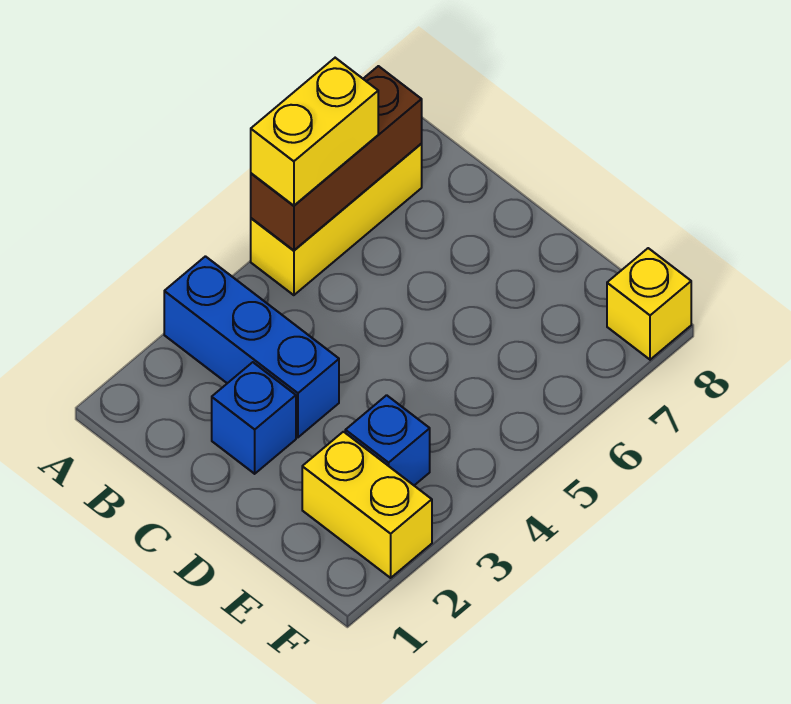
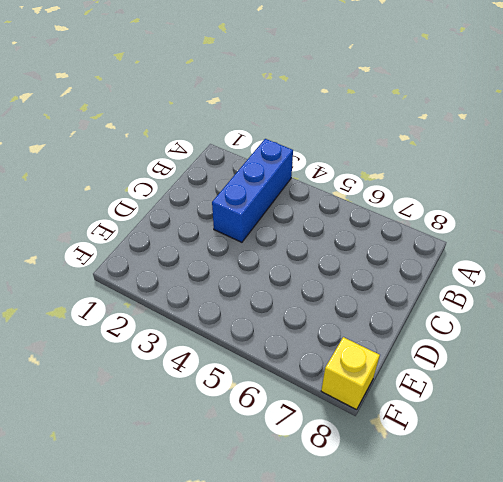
none -> yellow 1x3 brick [251,144,422,295]
none -> blue 1x1 brick [212,362,296,474]

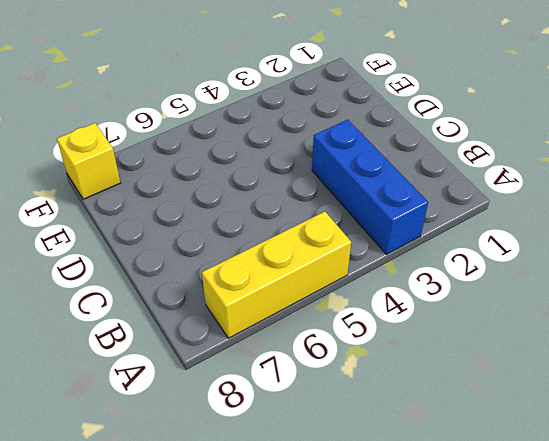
none -> blue 1x1 brick [212,362,296,474]
none -> yellow 1x2 brick [302,432,432,578]

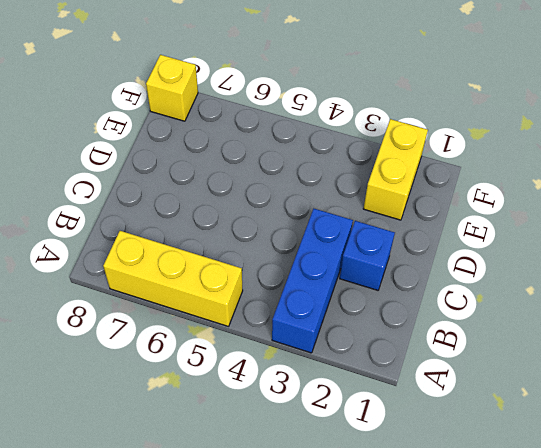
none -> blue 1x1 brick [345,395,430,485]
none -> brown 1x3 brick [251,66,422,250]

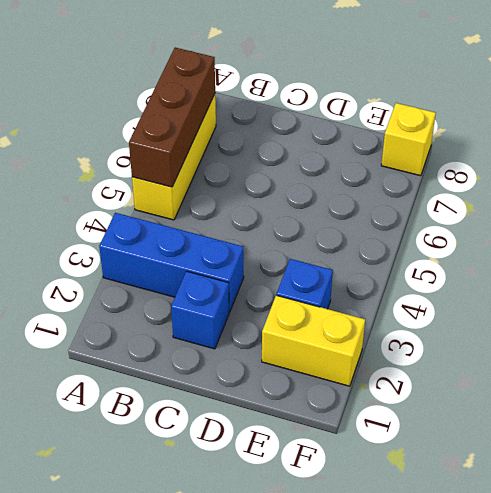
none -> yellow 1x2 brick [251,58,378,206]

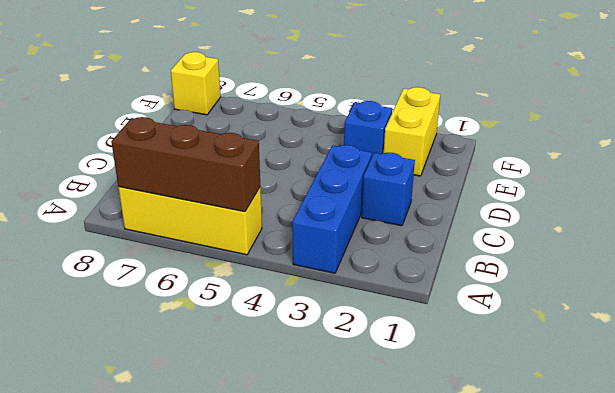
none -> yellow 1x2 brick [251,58,378,206]

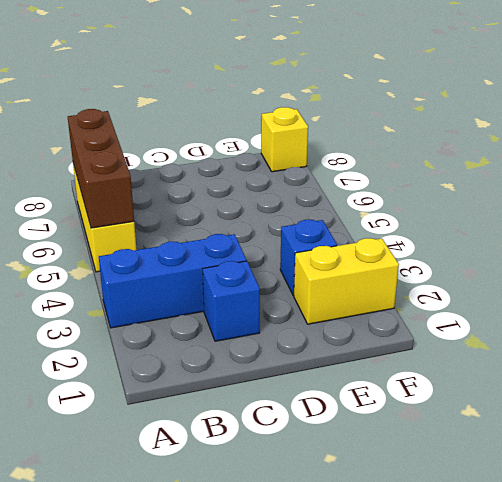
none -> yellow 1x2 brick [251,58,378,206]

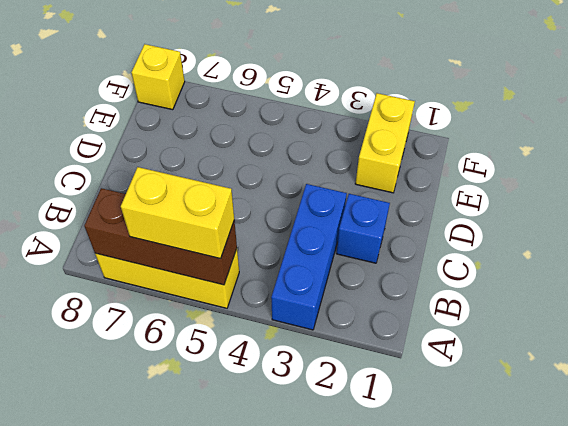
none -> blue 1x1 brick [345,395,430,485]

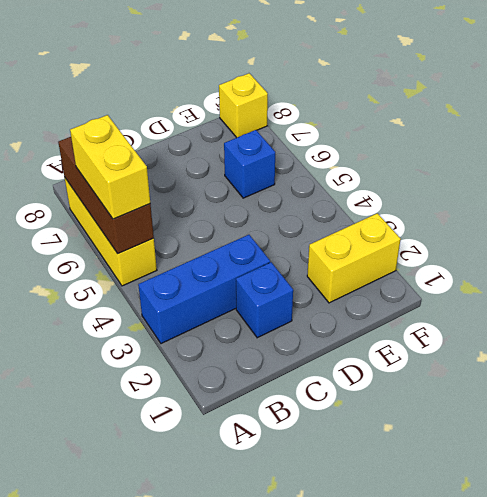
blue 1x1 brick [224,130,275,198] -> blue 1x1 brick moved to [345,395,430,485]

